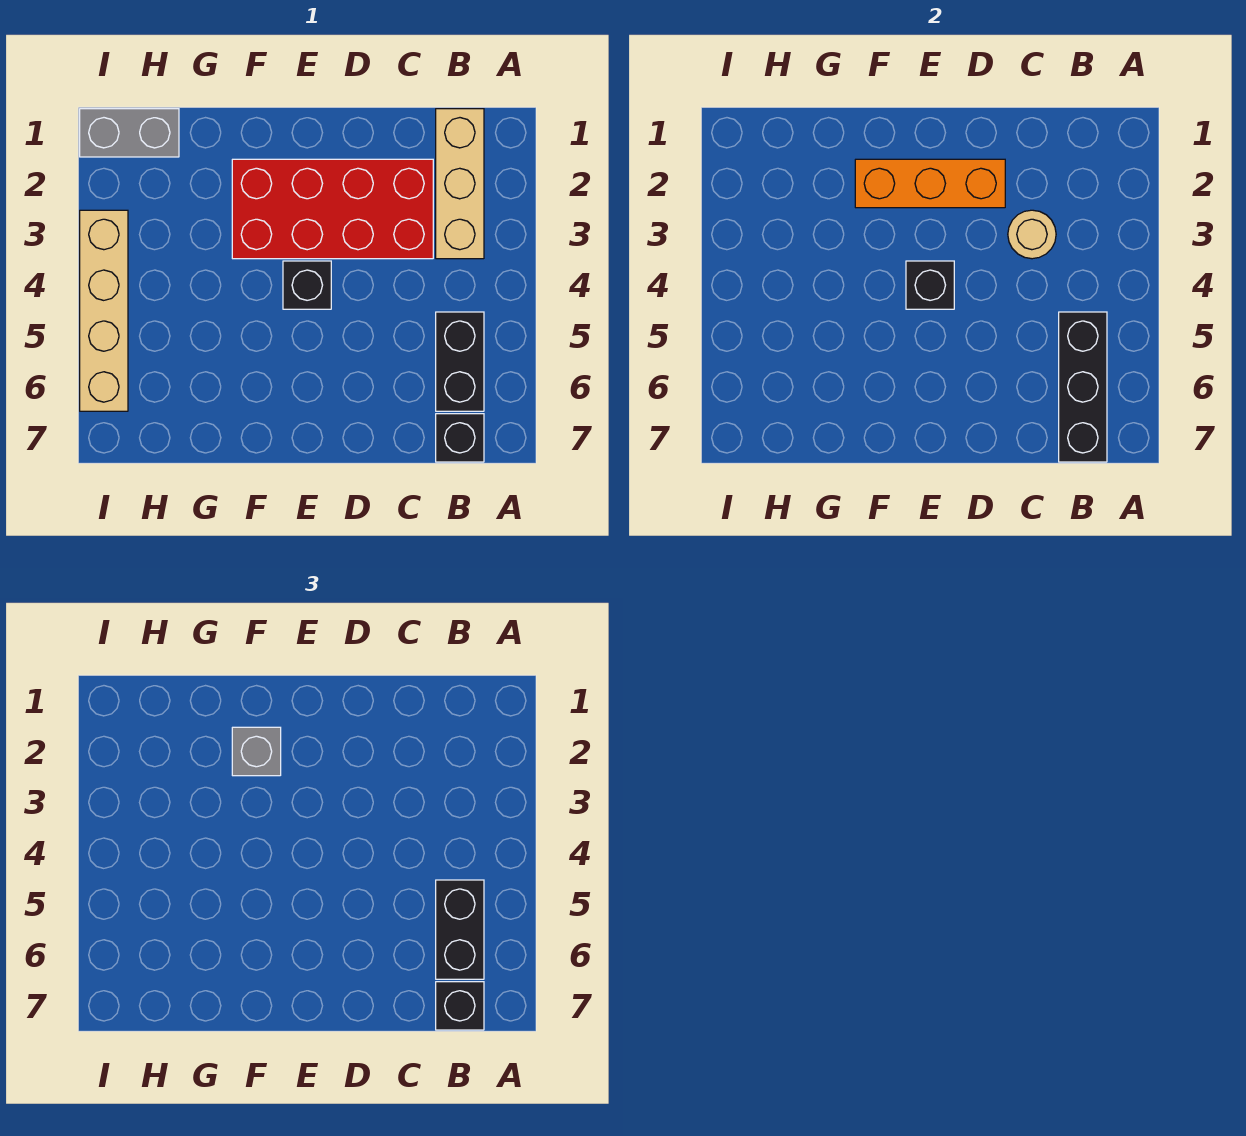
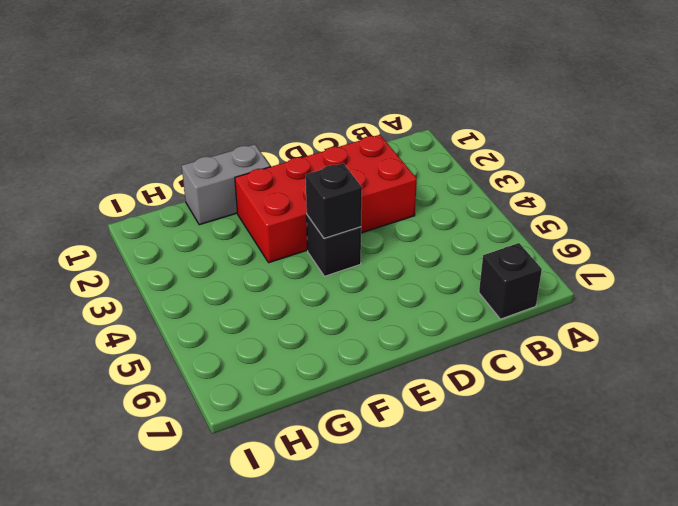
grey 1x2 brick [182,144,270,225] -> grey 1x2 brick moved to [80,109,179,157]
none -> tan 1x3 brick [436,109,484,259]
none -> black 1x2 brick [436,312,484,411]
none -> tan 1x4 brick [80,210,128,411]

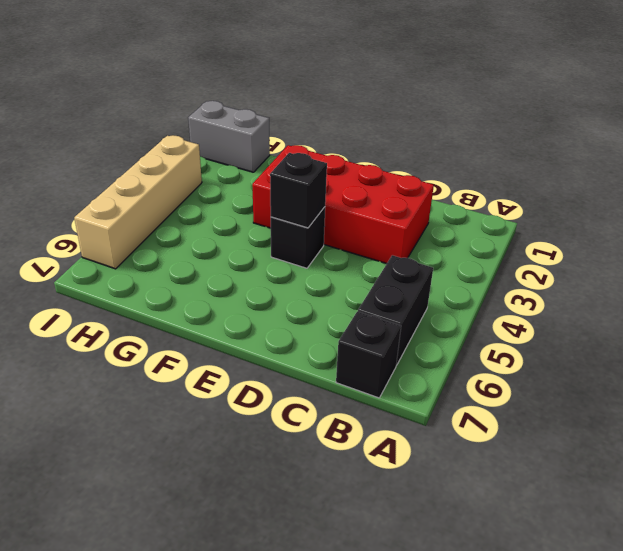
none -> tan 1x3 brick [436,109,484,259]
none -> black 1x3 brick [1059,312,1107,462]
none -> tan 1x1 round brick [1008,210,1056,259]

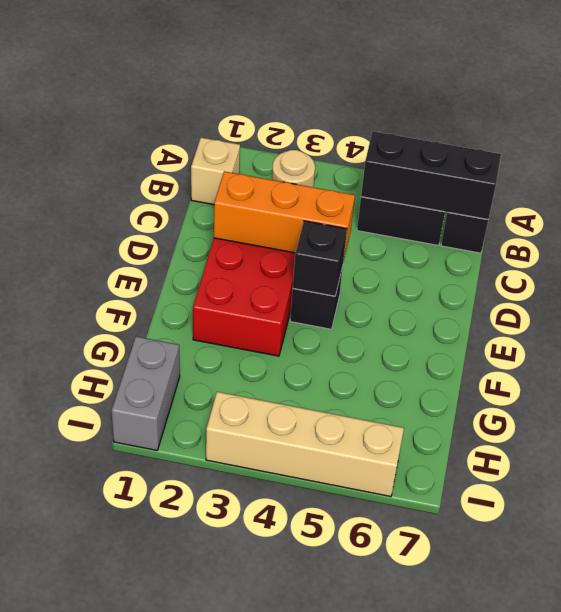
tan 1x1 brick [191,138,240,205] -> tan 1x3 brick [436,109,484,259]
orange 1x3 brick [214,171,355,262] -> orange 1x3 brick turned to [855,159,1005,208]
none -> black 1x2 brick [436,880,484,979]
none -> black 1x1 brick [436,982,484,1030]
none -> grey 1x1 brick [232,727,281,776]

